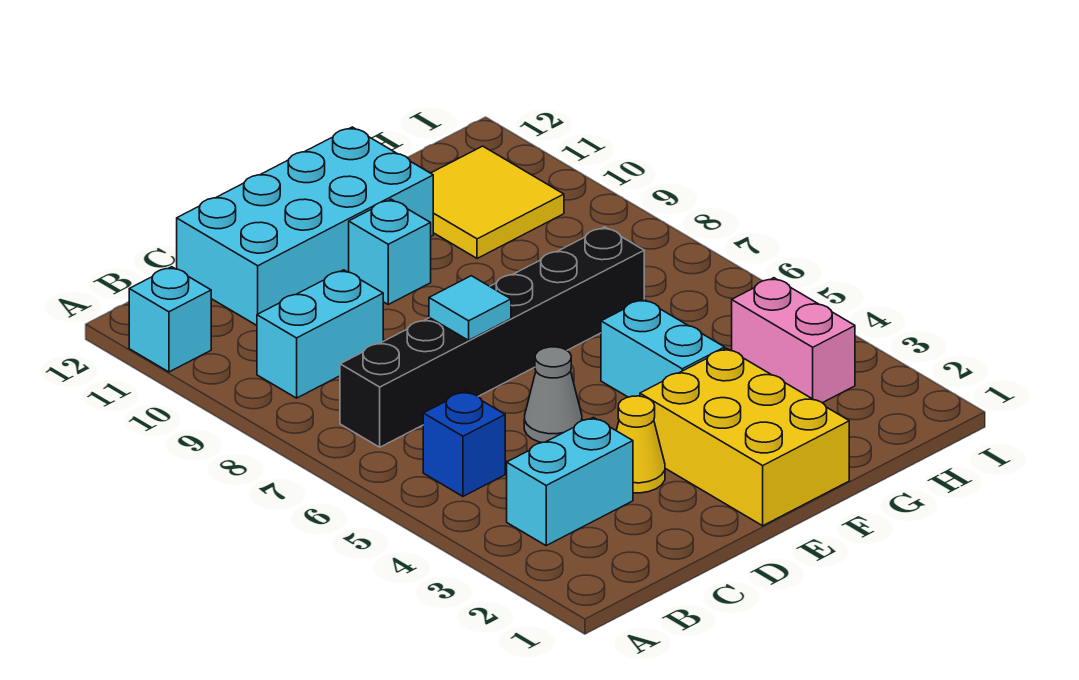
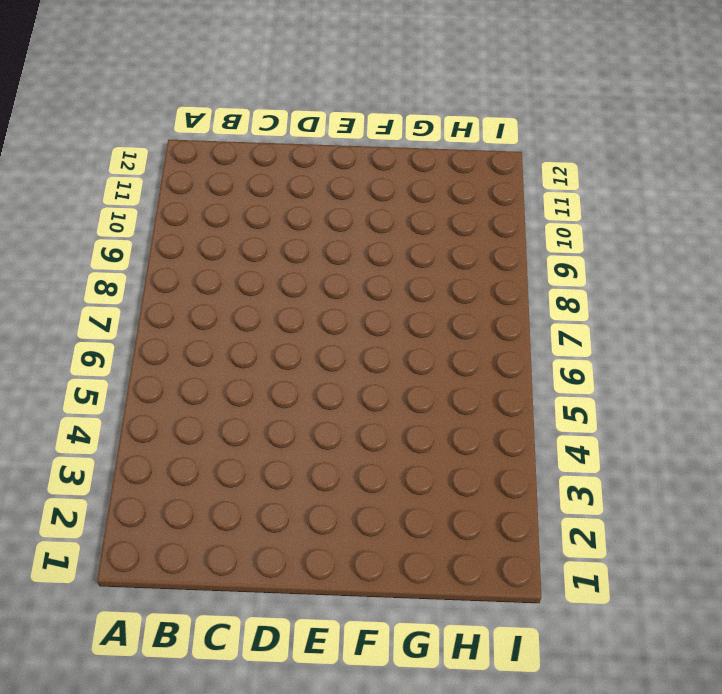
none -> cyan 1x1 brick [129,267,211,372]
none -> cyan 1x2 brick [507,417,633,545]
none -> blue 1x1 brick [423,391,505,496]

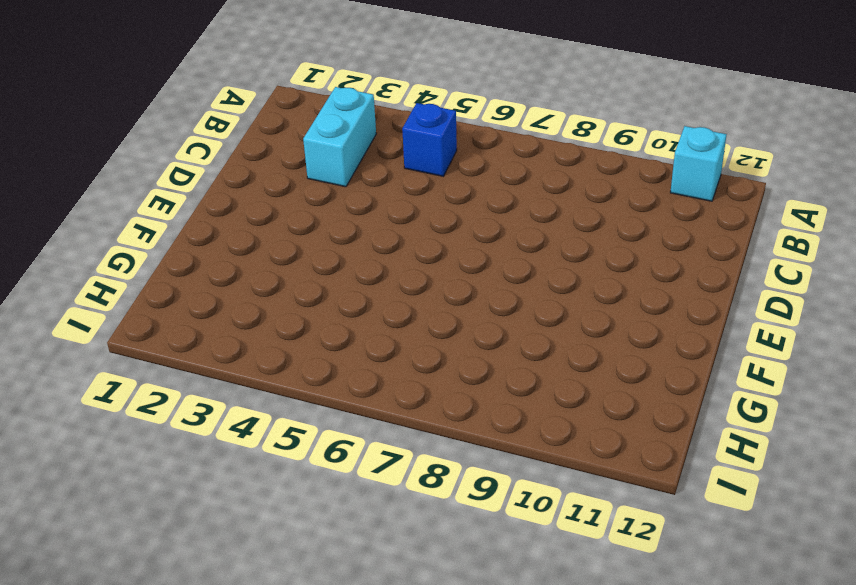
none -> black 1x6 brick [340,227,644,447]
none -> cyan 1x2 brick [257,270,383,398]
none -> cyan 2x4 brick [177,127,433,325]

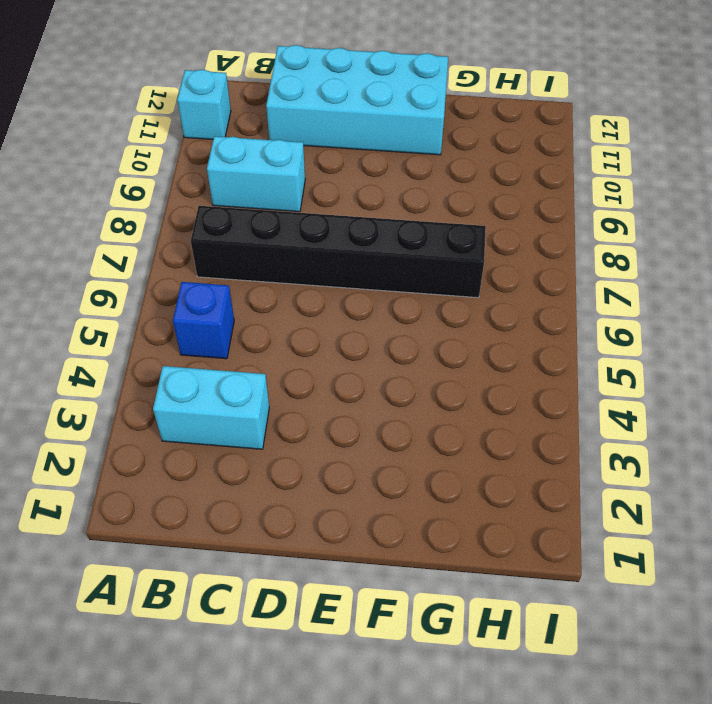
none -> yellow 1x1 cone [616,396,665,493]
none -> grey 1x1 cone [524,347,582,443]
none -> yellow 2x3 brick [640,348,849,526]

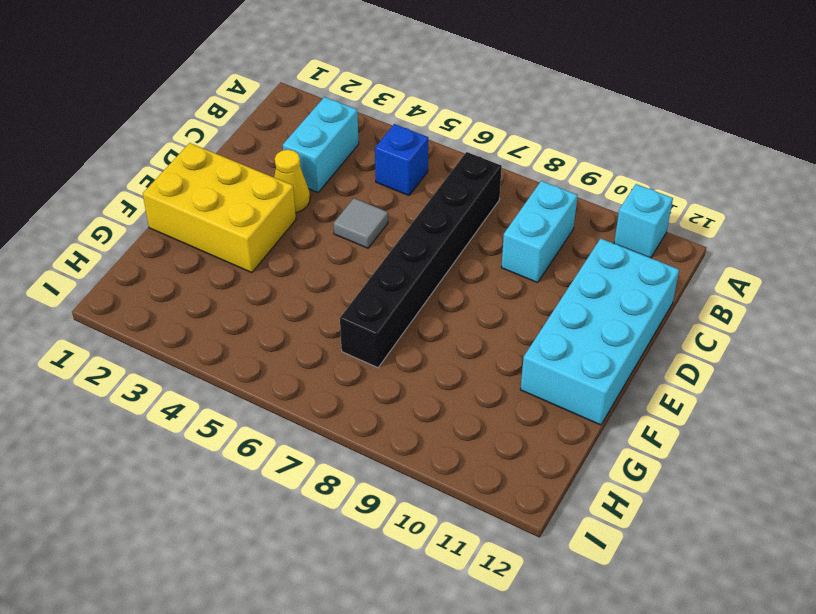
grey 1x1 tile [333,198,388,248] -> grey 1x1 cone [524,347,582,443]
none -> cyan 1x1 brick [349,199,431,304]
none -> cyan 1x2 brick [601,299,725,397]
none -> yellow 2x2 tile [431,146,564,259]

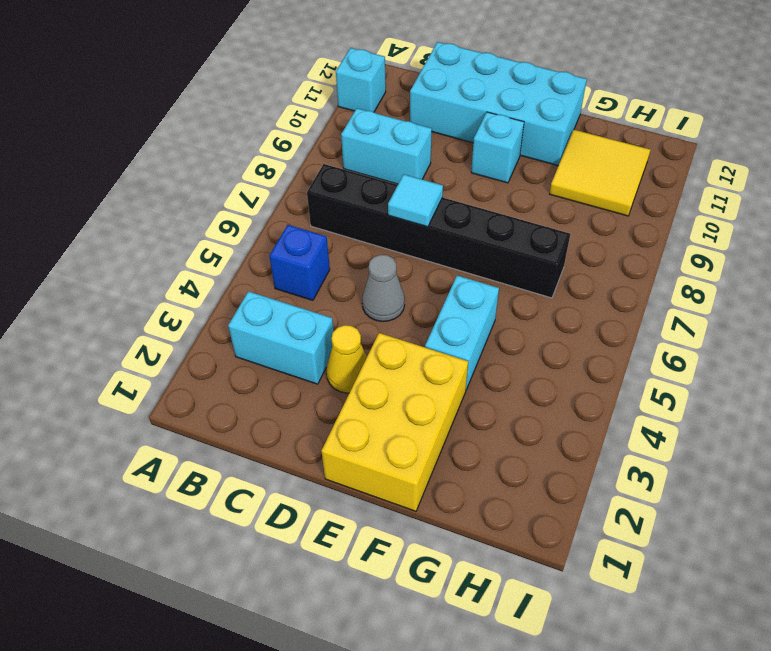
none -> pink 1x2 brick [732,278,855,403]

